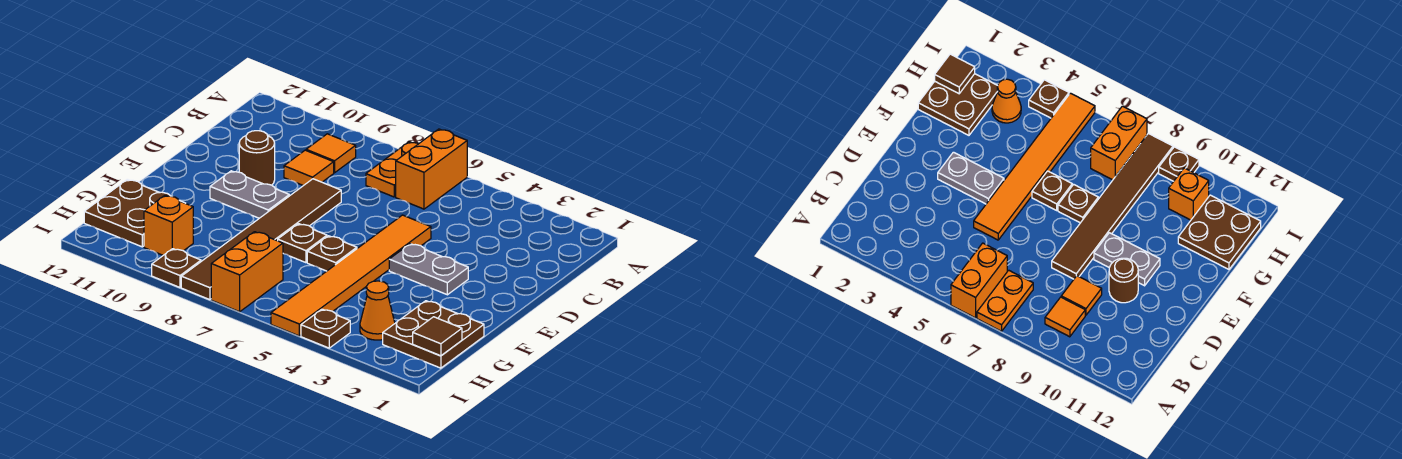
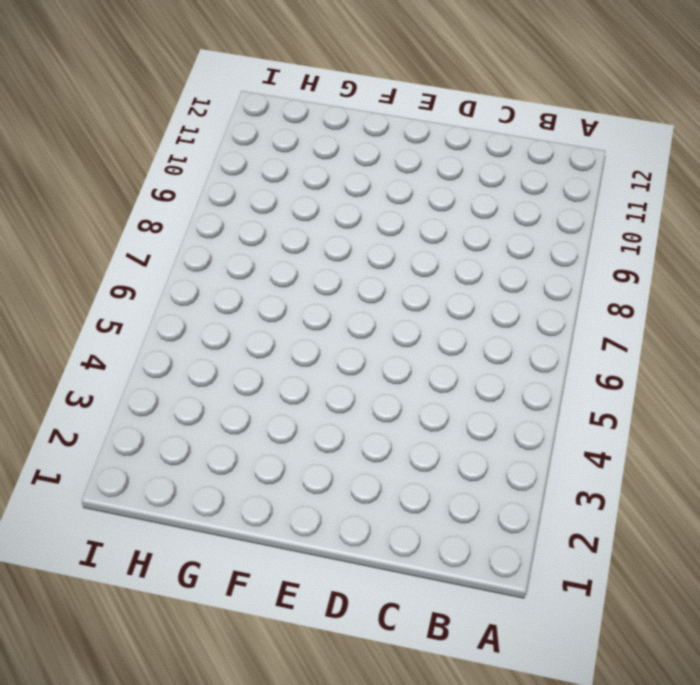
none -> orange 1x2 brick [396,129,467,209]
none -> orange 1x2 plate [366,142,418,197]
none -> orange 1x1 tile [306,134,356,173]

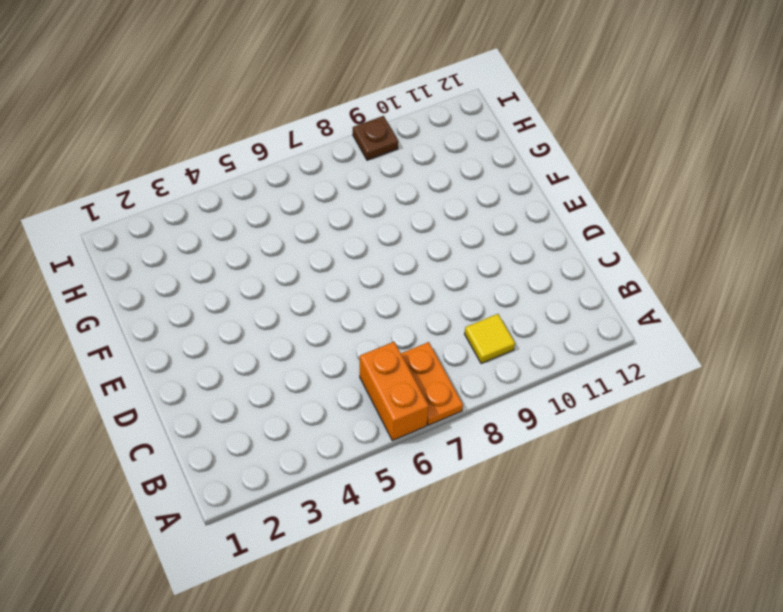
yellow 1x1 tile [465,314,515,364] -> orange 1x1 tile [306,134,356,173]
none -> orange 1x1 tile [284,150,334,186]
none -> orange 1x6 tile [271,215,431,336]
none -> brown 1x6 tile [181,179,341,300]

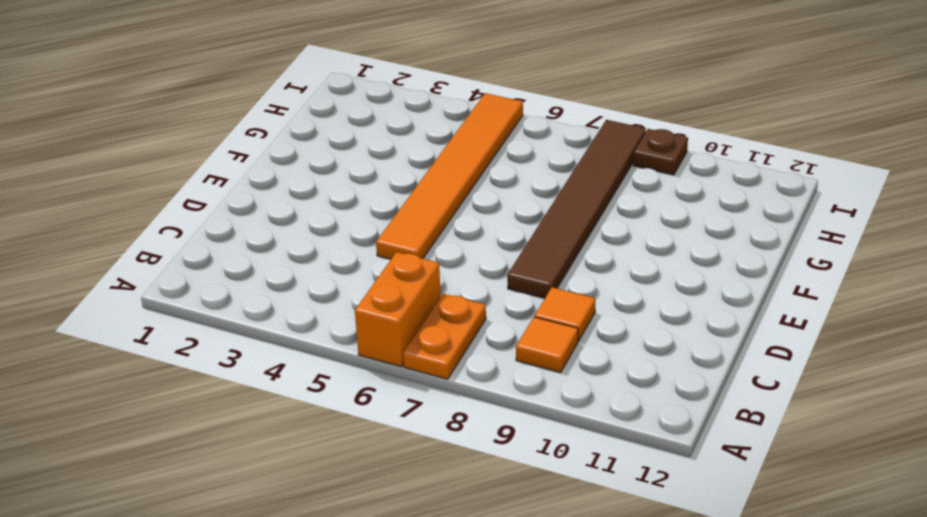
none -> brown 1x1 round brick [239,131,275,185]
none -> grey 1x2 plate [389,244,468,295]
none -> grey 1x2 plate [210,171,289,218]

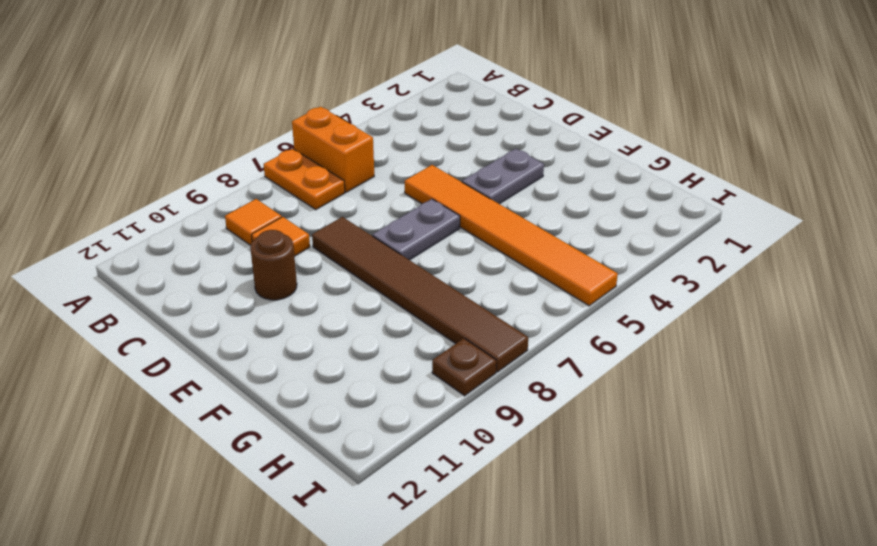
grey 1x2 plate [373,199,460,260] -> grey 1x2 plate moved to [210,171,289,218]
none -> brown 1x1 plate [307,236,357,271]
none -> brown 1x1 plate [278,224,327,263]
none -> brown 2x2 plate [383,301,484,368]

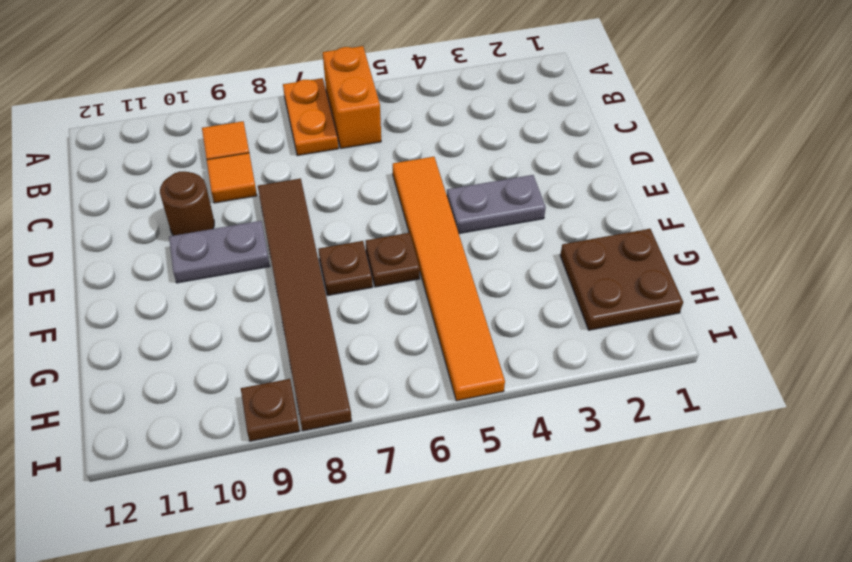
none -> brown 2x2 plate [84,179,184,247]
none -> orange 1x1 cone [360,281,395,340]
none -> orange 1x2 brick [211,232,283,312]

